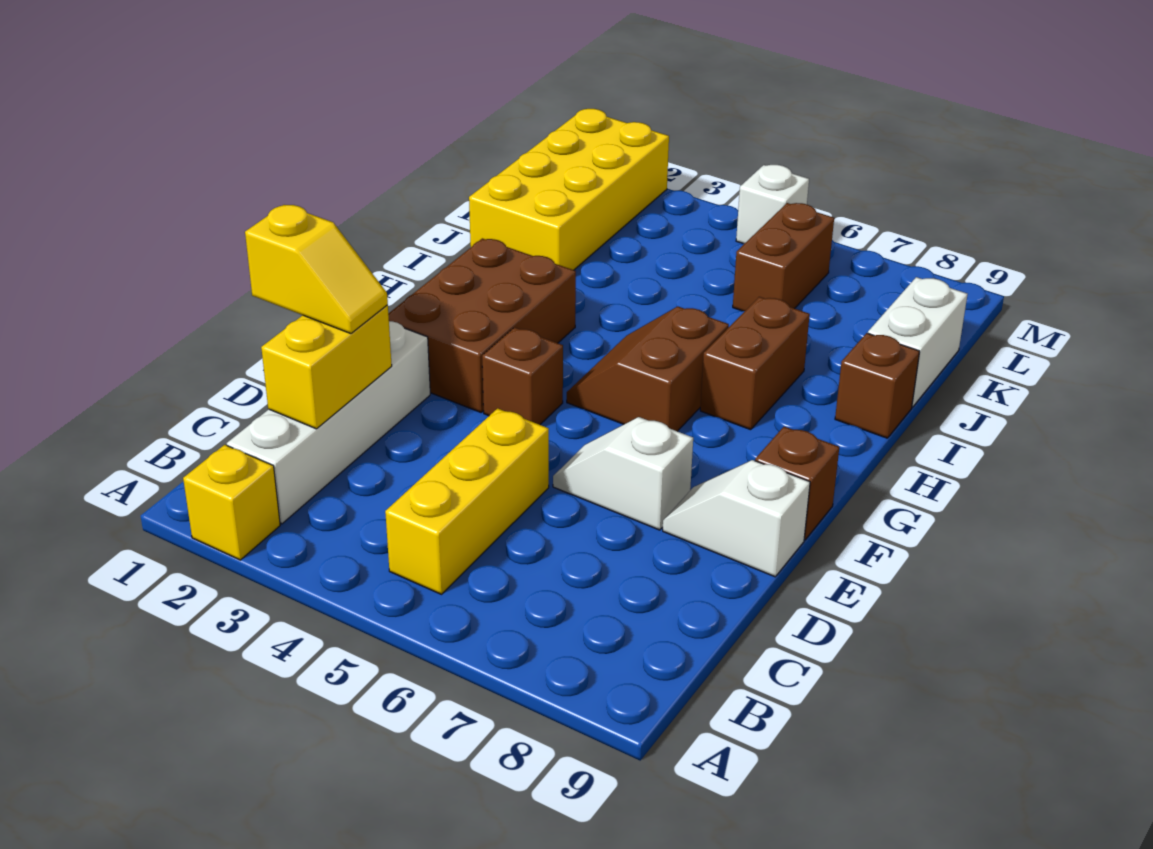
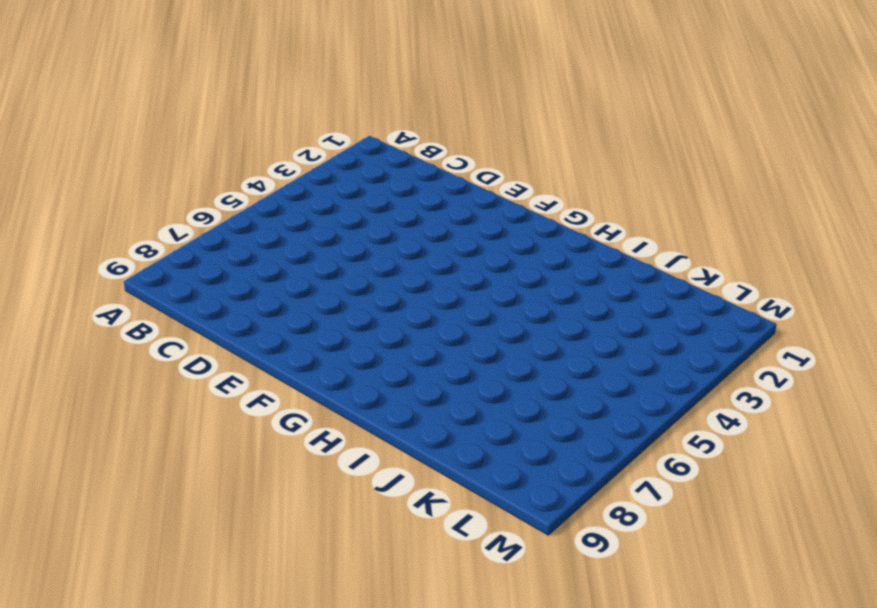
none -> yellow 1x1 brick [183,445,280,560]
none -> white 1x4 brick [227,321,430,524]
none -> yellow 1x3 brick [385,408,549,594]

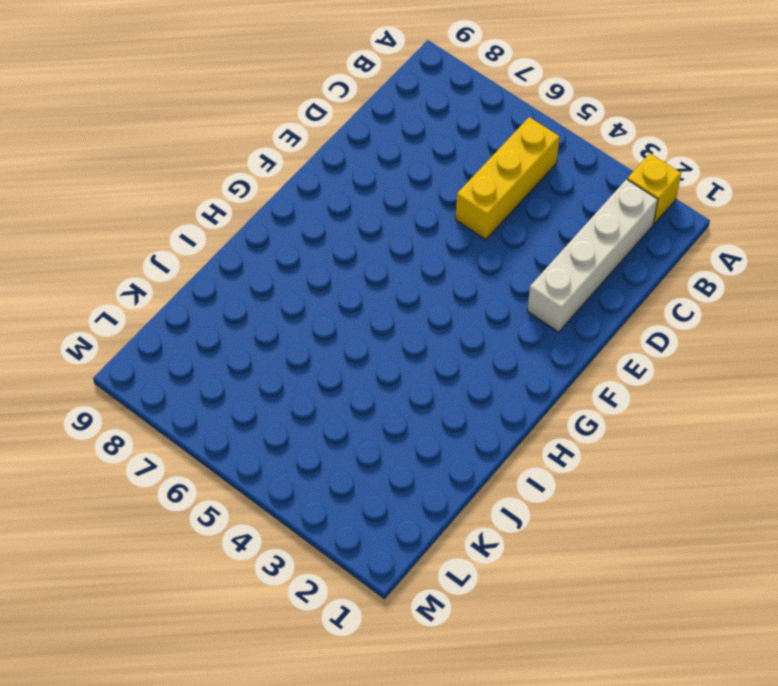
none -> white 1x2 slope [553,417,693,530]
none -> white 1x2 slope [663,460,810,577]
none -> brown 2x3 brick [388,238,576,412]

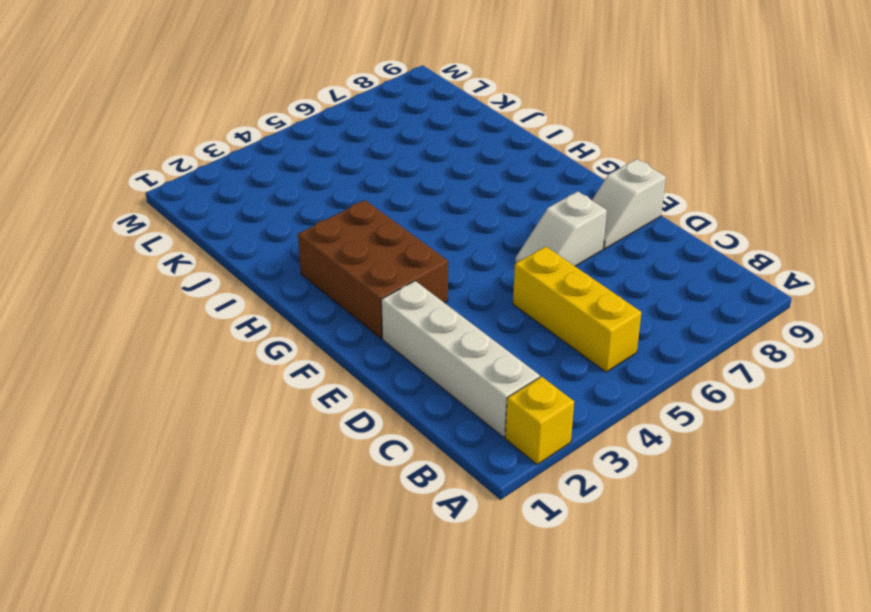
none -> brown 1x1 brick [482,327,563,425]
none -> brown 1x1 brick [755,427,839,540]
none -> brown 2x2 slope [567,306,729,431]

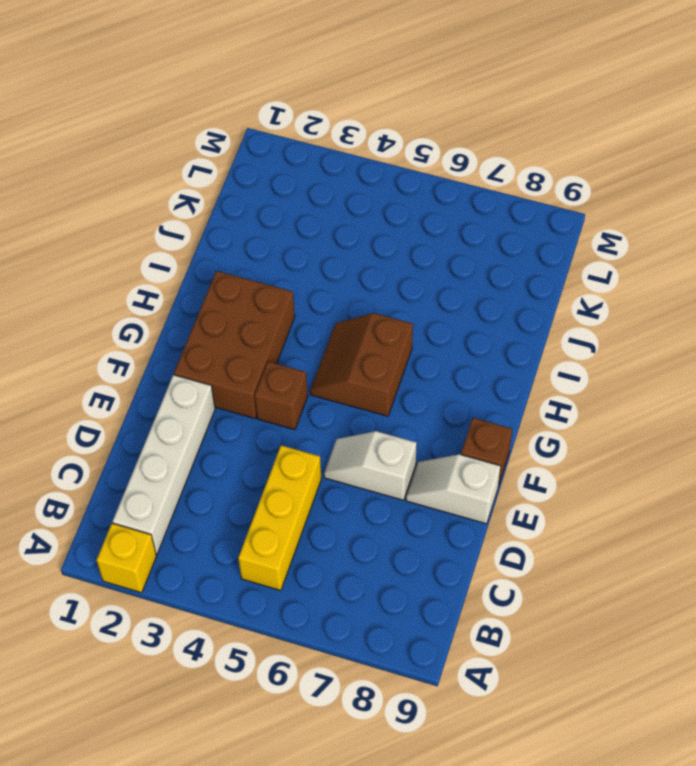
none -> brown 1x2 brick [700,297,810,430]
none -> brown 1x1 brick [835,333,920,438]
none -> yellow 2x4 brick [469,109,669,270]

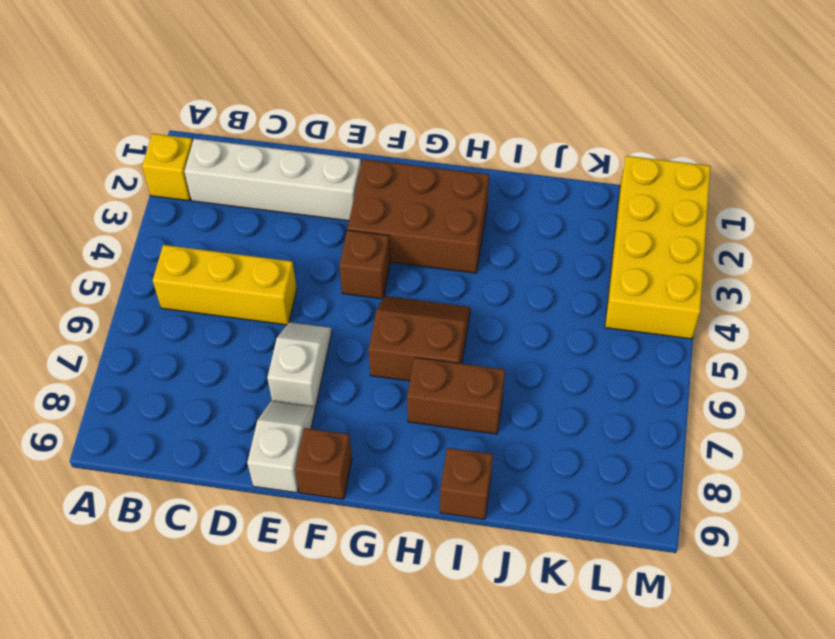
yellow 2x4 brick [605,156,711,339] -> yellow 2x4 brick turned to [469,109,669,270]
none -> white 1x2 brick [868,277,968,407]
none -> brown 1x2 brick [733,203,834,311]
none -> white 1x1 brick [736,165,809,244]

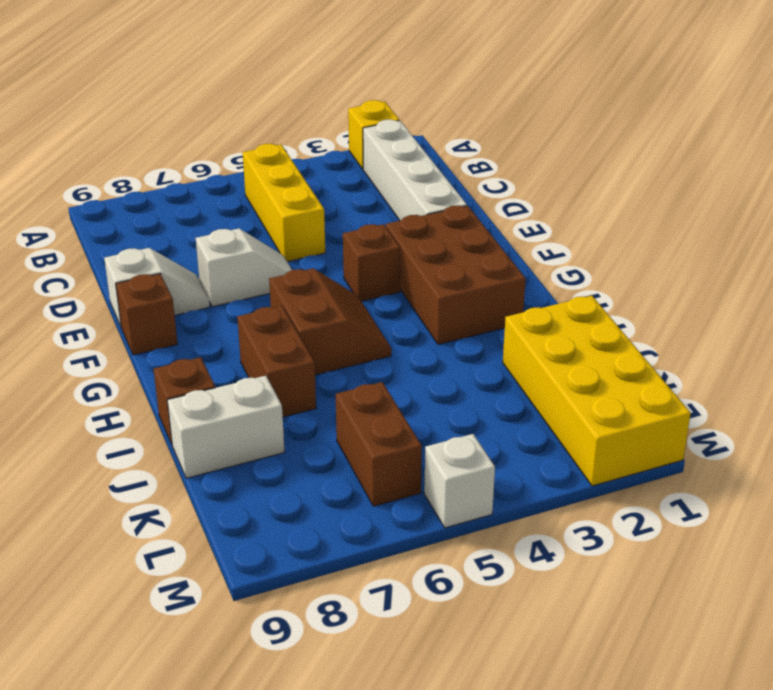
white 1x2 brick [167,376,284,478] -> white 1x2 brick turned to [868,277,968,407]
none -> yellow 1x2 brick [261,305,392,429]
none -> yellow 1x2 slope [245,205,388,334]

